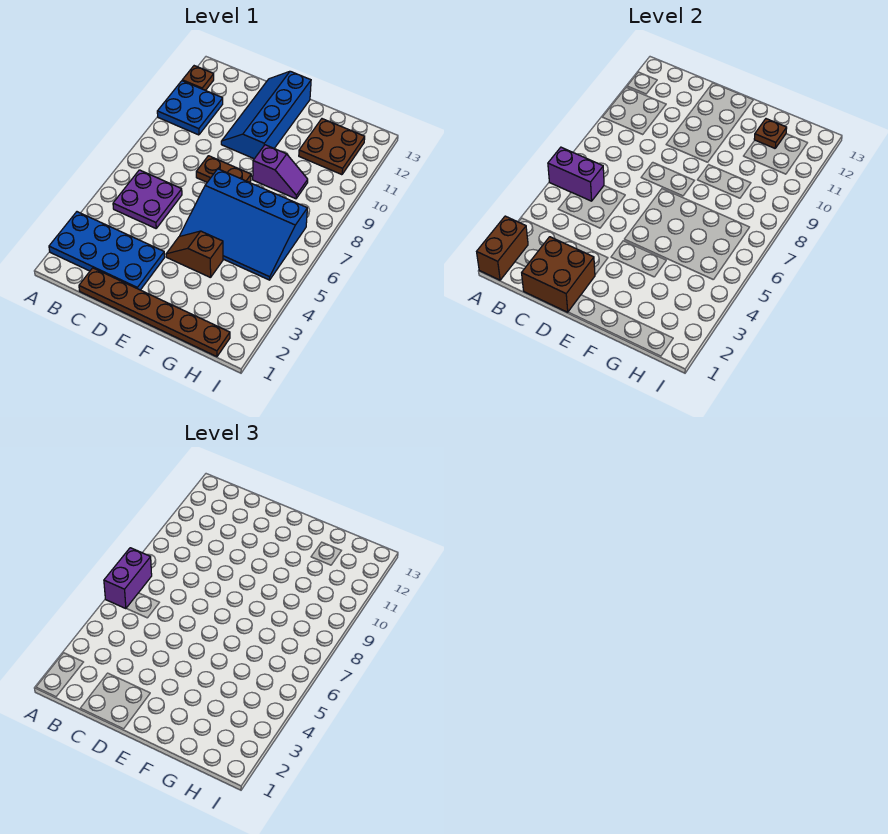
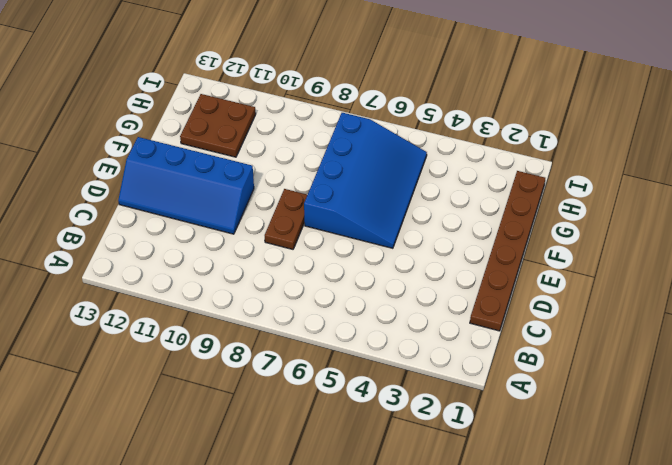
none -> blue 2x4 plate [49,212,165,290]
none -> blue 2x2 plate [157,81,223,135]
none -> brown 1x1 plate [182,66,214,91]

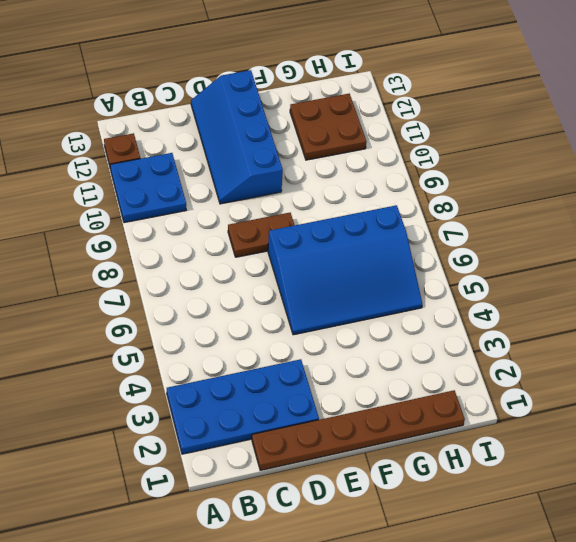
none -> purple 2x2 plate [113,170,182,228]
none -> brown 1x2 slope [166,231,223,278]
none -> purple 1x2 slope [253,145,308,199]

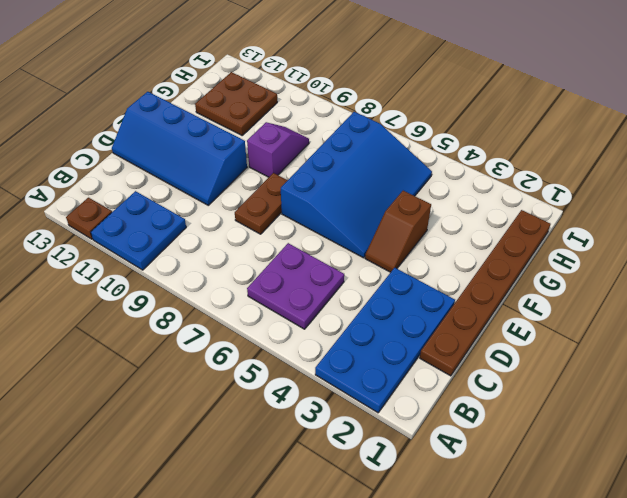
none -> brown 1x2 brick [477,216,528,280]
none -> purple 1x2 brick [548,147,604,201]
none -> brown 2x2 brick [522,237,595,312]

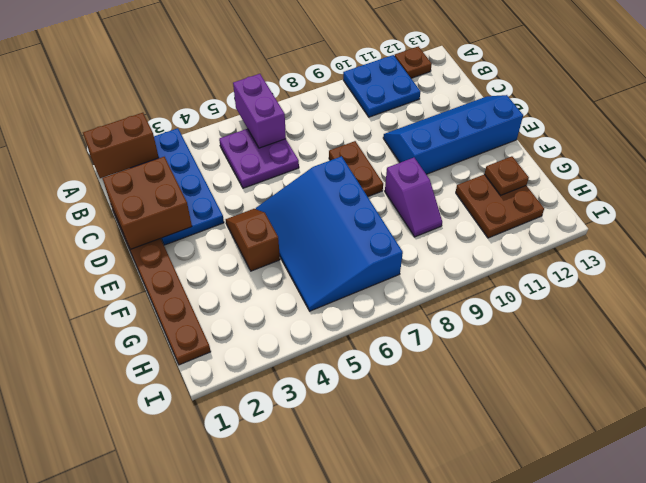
none -> purple 1x2 brick [104,548,152,609]

